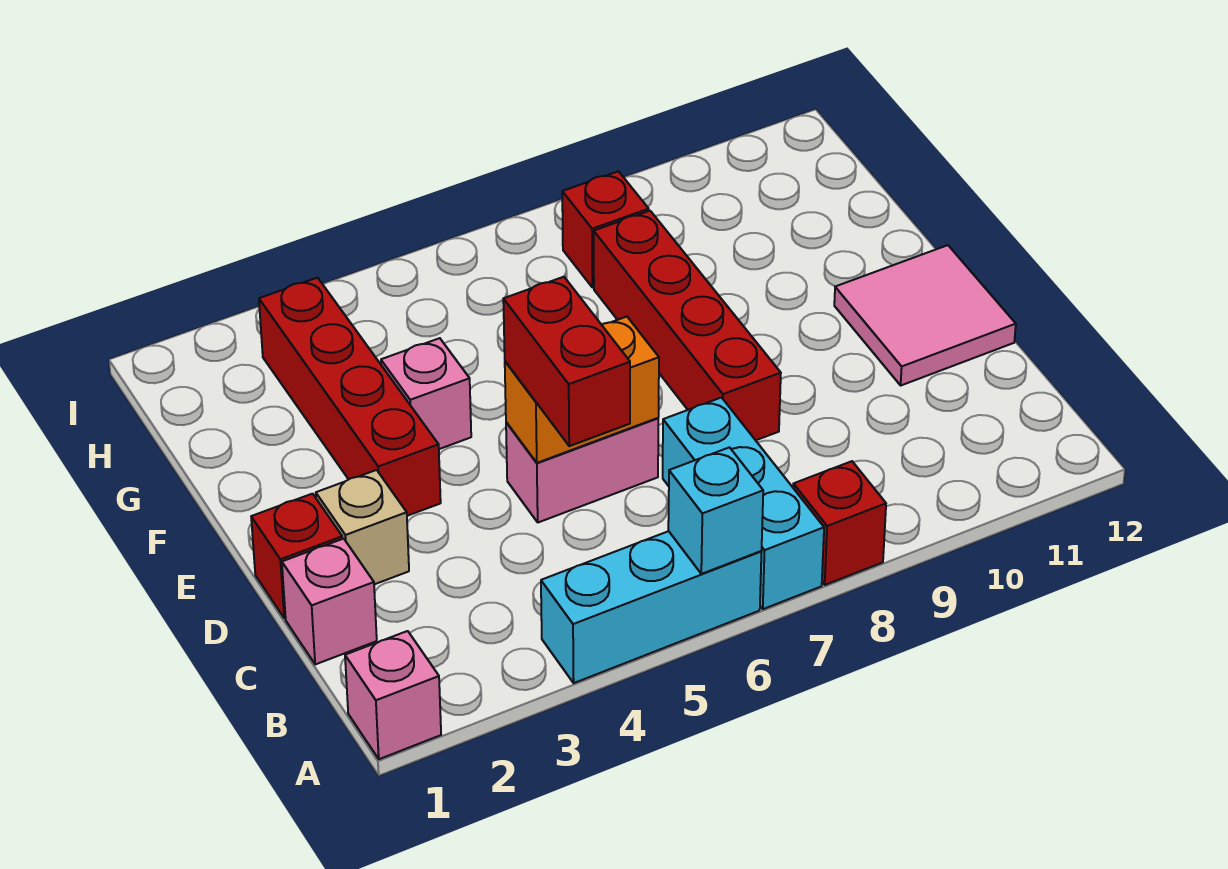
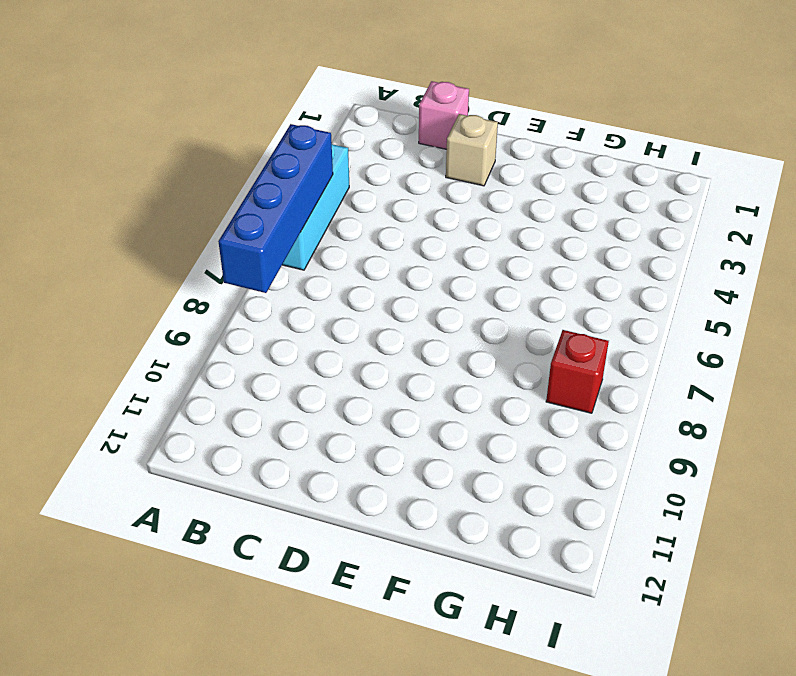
blue 1x4 brick [218,124,333,293] -> cyan 1x1 brick [668,447,763,574]
none -> pink 1x1 brick [345,631,441,759]
none -> cyan 1x3 brick [663,398,824,609]
none -> red 1x1 brick [793,461,886,585]

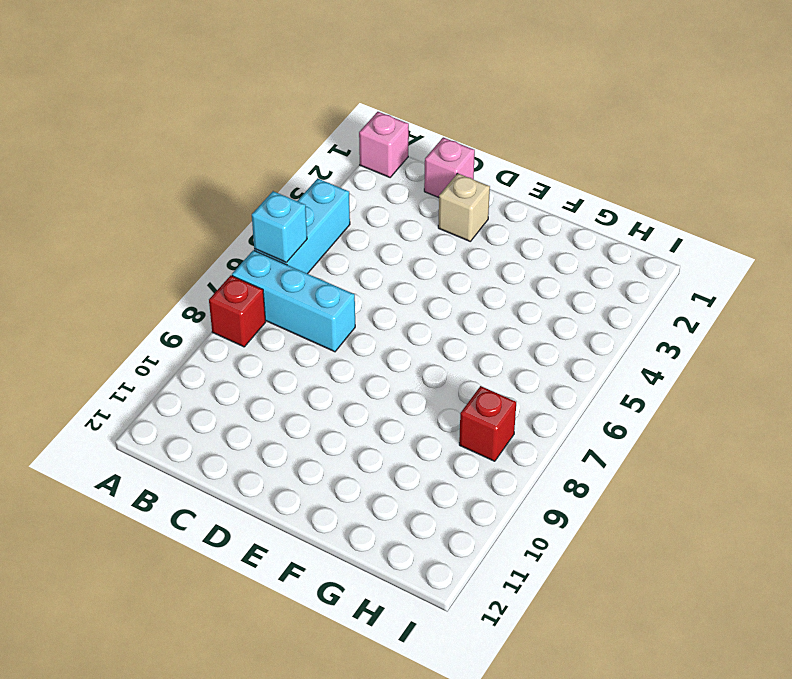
none -> red 1x1 brick [251,494,342,618]
none -> pink 1x2 brick [506,418,658,522]
none -> red 1x4 brick [594,211,781,440]

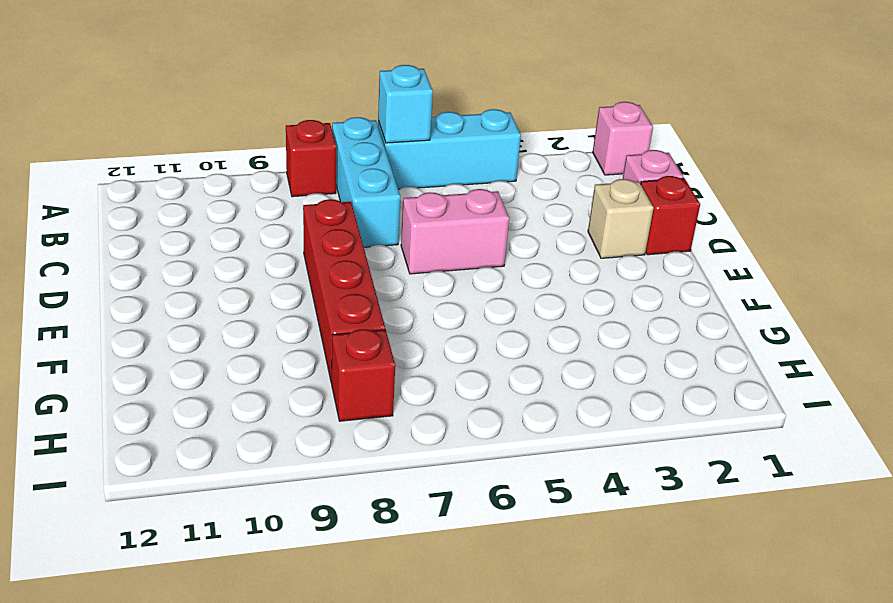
none -> pink 2x2 tile [834,245,1016,385]
none -> red 1x4 brick [259,278,441,516]
none -> pink 1x1 brick [381,338,471,449]

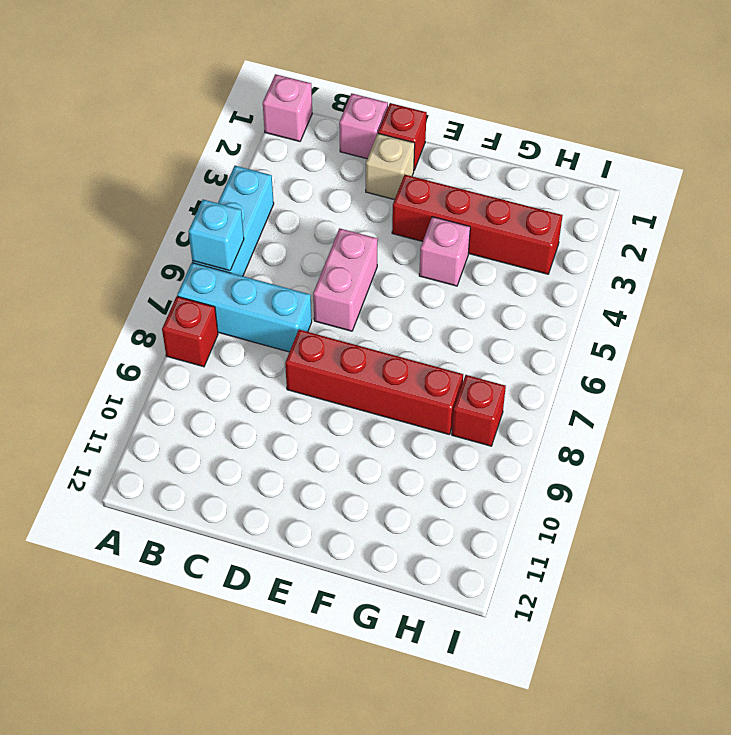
none -> pink 2x2 tile [834,245,1016,385]
none -> orange 1x2 brick [505,317,659,463]
none -> red 1x2 brick [503,277,630,446]

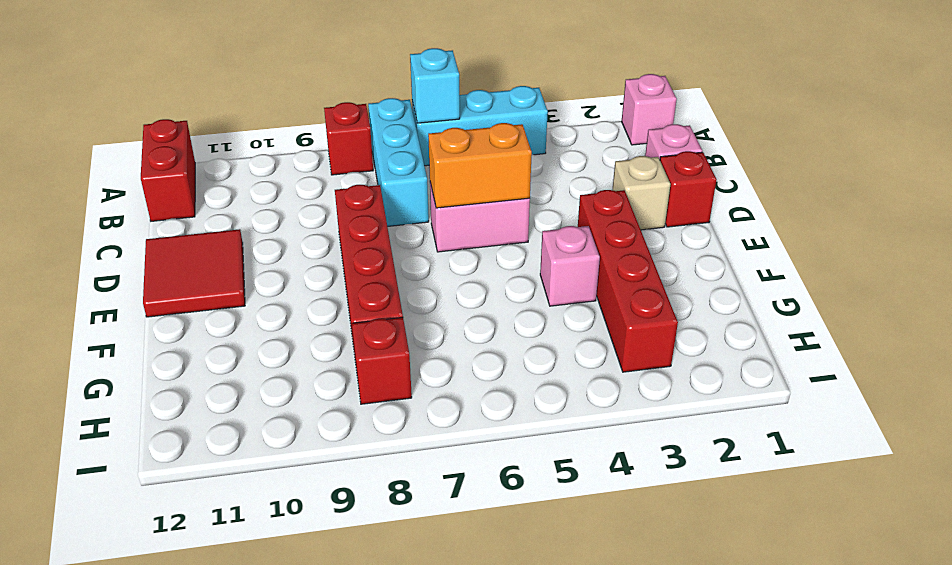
red 1x2 brick [141,119,195,221] -> red 1x2 brick moved to [503,277,630,446]
red 2x2 tile [143,229,245,317] -> pink 2x2 tile [834,245,1016,385]

